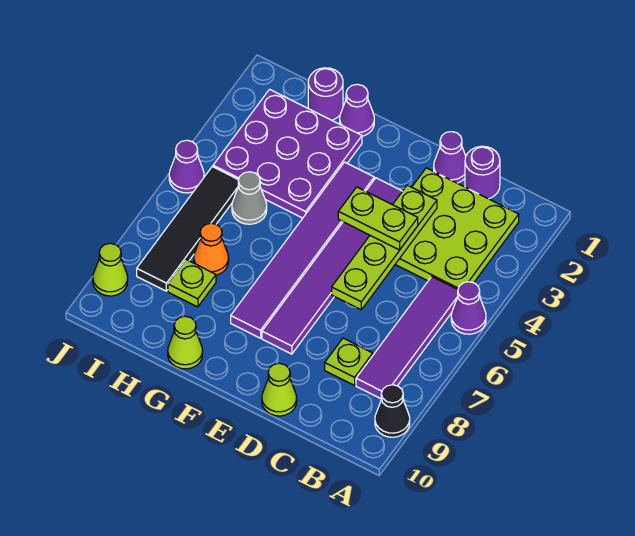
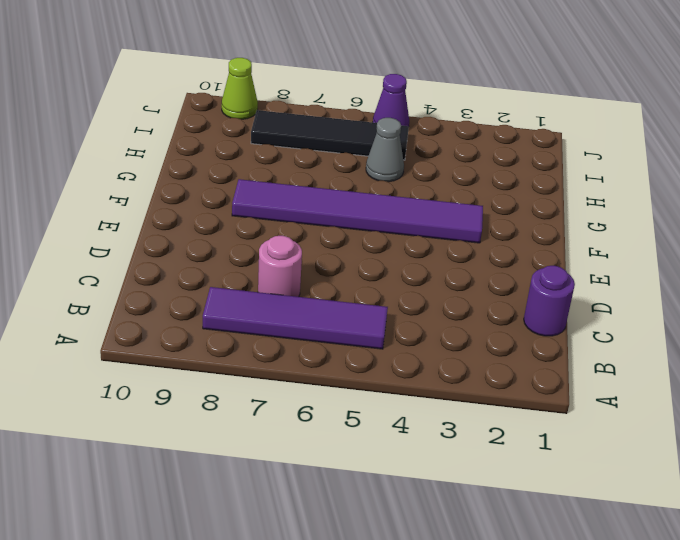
pink 1x1 round brick [258,236,302,297] -> none
none -> purple 1x1 cone [451,282,486,334]
none -> black 1x1 cone [375,385,410,437]
none -> lime 3x3 plate [395,168,519,289]

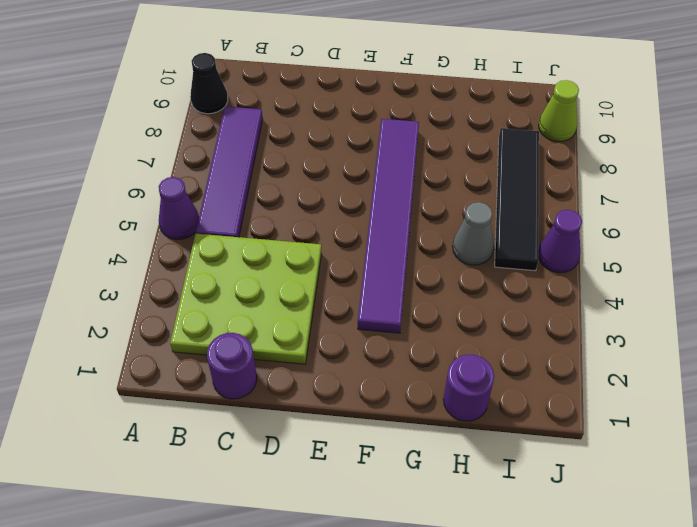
none -> lime 1x1 plate [325,338,373,385]
none -> purple 1x1 cone [434,132,466,183]
none -> lime 1x1 cone [262,363,297,416]

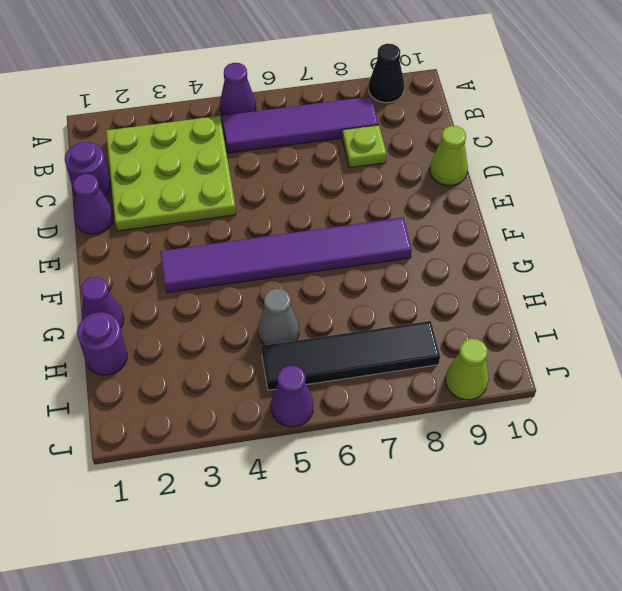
none -> purple 1x6 tile [262,178,402,354]
none -> purple 3x3 plate [213,89,362,218]
none -> lime 1x1 cone [168,316,203,369]

